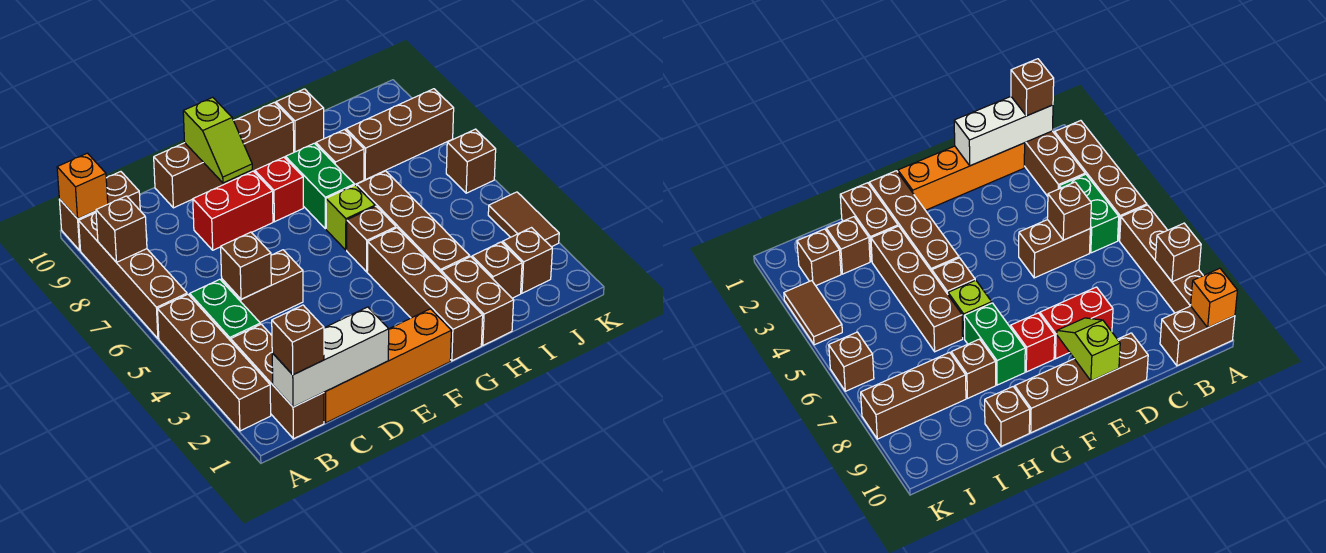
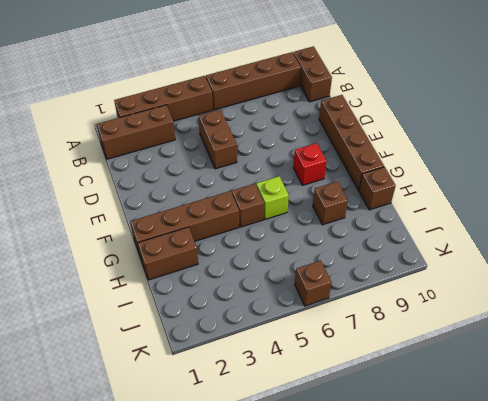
none -> green 1x2 brick [190,279,260,341]
none -> orange 1x4 brick [324,309,451,423]
none -> red 1x2 brick [193,171,273,250]

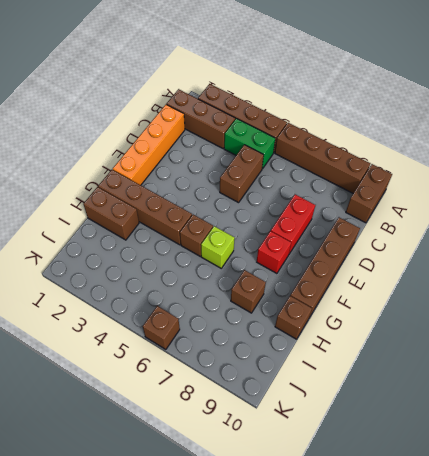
none -> green 1x2 brick [285,143,354,229]
none -> brown 1x4 brick [357,171,470,272]
none -> brown 1x1 brick [472,242,522,298]

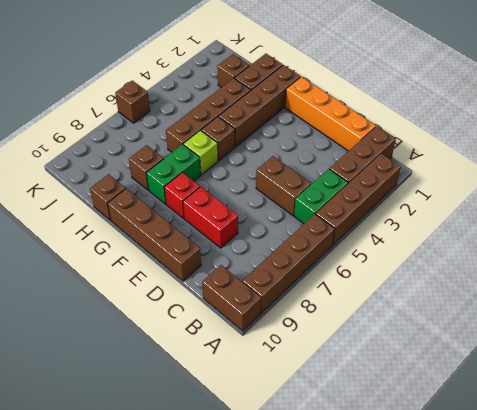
none -> brown 1x3 brick [346,89,454,179]
none -> brown 1x1 brick [503,228,552,293]
none -> brown 1x2 tile [488,192,559,247]

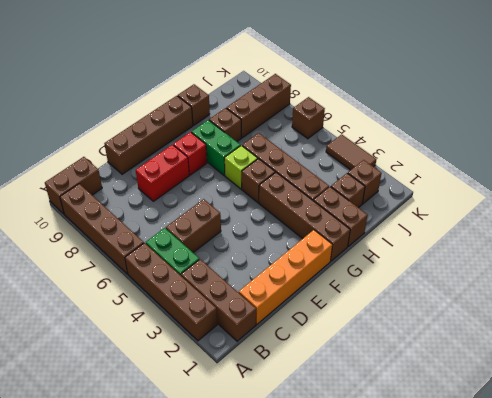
none -> brown 1x1 brick [96,196,147,262]
none -> orange 1x1 brick [57,153,108,219]
none -> white 1x3 brick [272,307,389,407]

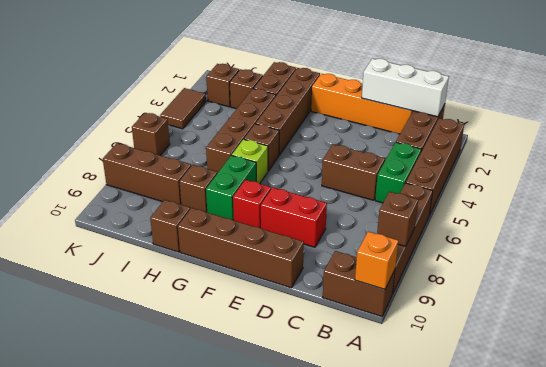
none -> brown 1x1 brick [221,232,271,299]
none -> lime 1x2 slope [183,97,252,183]
none -> brown 1x1 brick [272,305,324,375]

